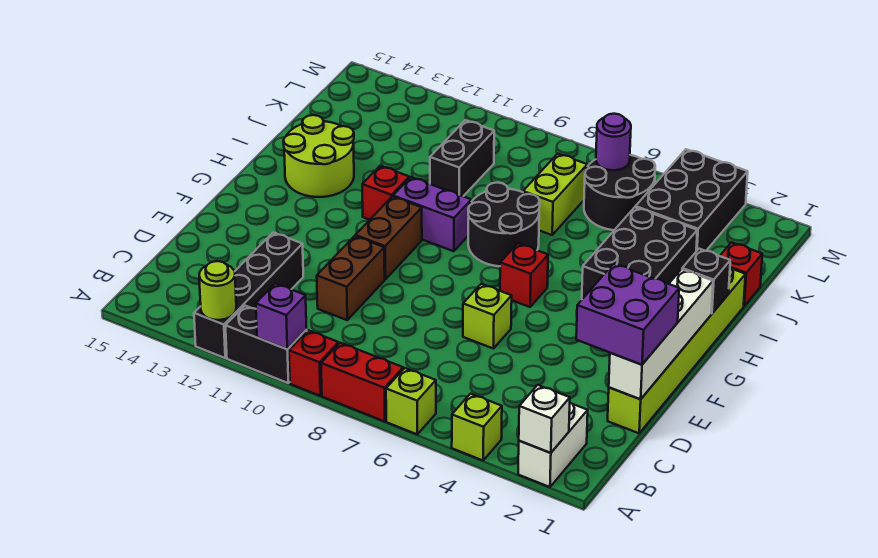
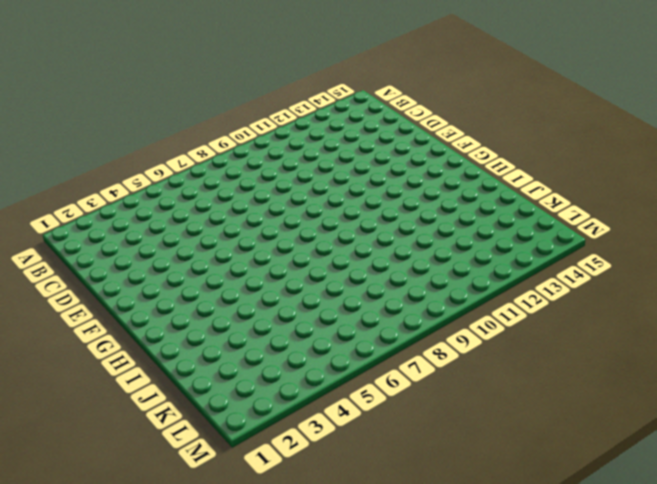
none -> white 1x2 brick [518,403,588,487]
none -> lime 1x1 brick [452,394,502,460]
none -> lime 1x1 brick [386,368,436,434]

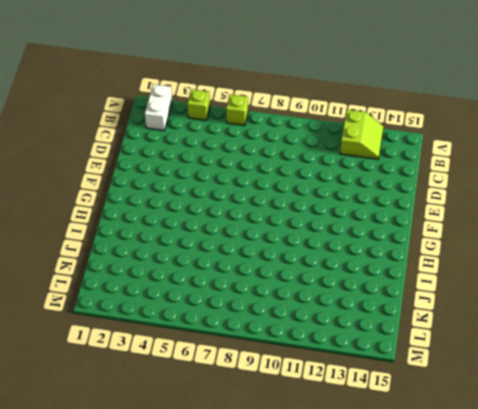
lime 2x2 slope [340,110,384,159] -> black 1x4 brick [194,232,303,358]
none -> red 1x2 brick [321,343,403,422]
none -> red 1x1 brick [289,330,339,396]
none -> black 1x2 brick [225,306,307,383]

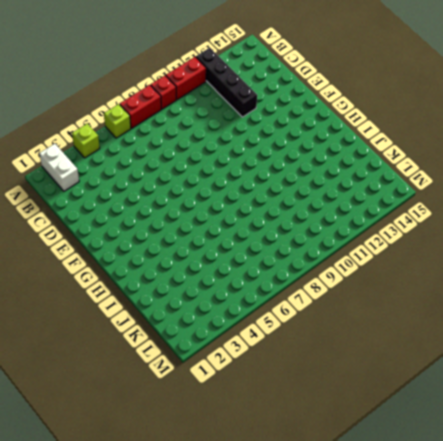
red 1x2 brick [166,57,206,100] -> black 1x2 brick [225,306,307,383]
none -> lime 1x6 brick [608,268,746,433]
none -> brown 1x2 brick [317,236,385,320]
none -> lime 1x1 brick [463,284,512,349]

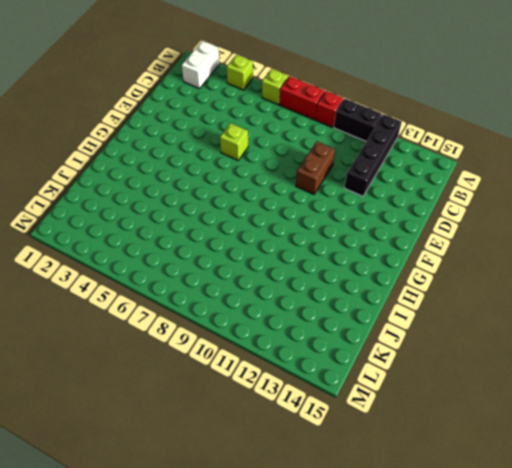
none -> lime 1x6 brick [608,268,746,433]
none -> brown 1x2 brick [355,197,422,279]
none -> red 1x1 brick [500,243,548,307]

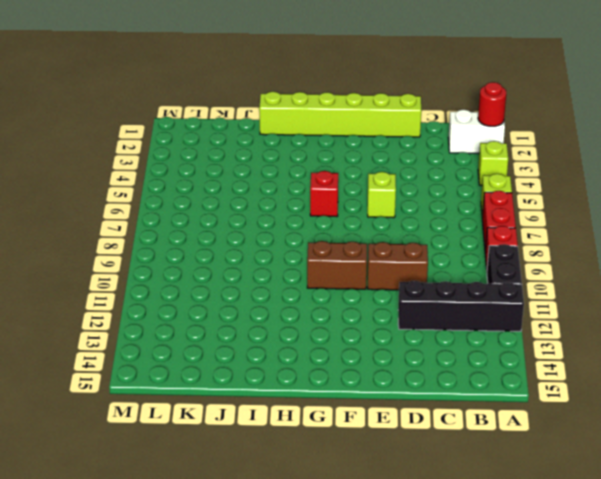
red 1x1 round brick [478,82,506,126] -> white 1x1 brick [519,385,570,453]
none -> black 2x3 brick [582,207,697,299]
none -> black 2x2 round brick [468,182,540,266]
none -> purple 1x2 brick [393,177,471,251]

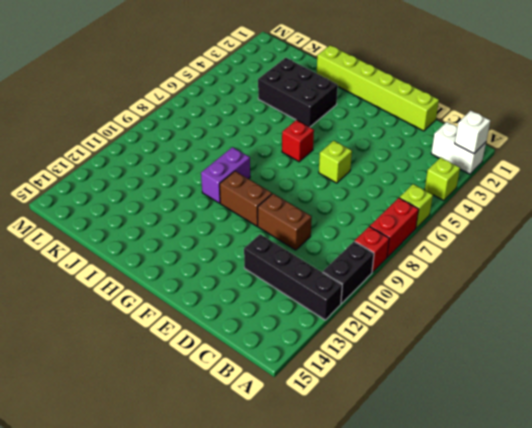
none -> black 2x2 round brick [468,182,540,266]
none -> red 1x1 brick [362,166,409,220]
none -> lime 2x2 round brick [283,115,354,197]

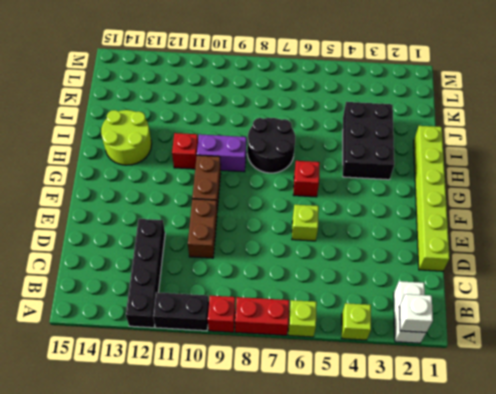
none -> red 1x1 brick [720,242,762,306]
none -> lime 1x2 brick [523,154,587,235]
none -> black 1x2 brick [430,120,494,196]

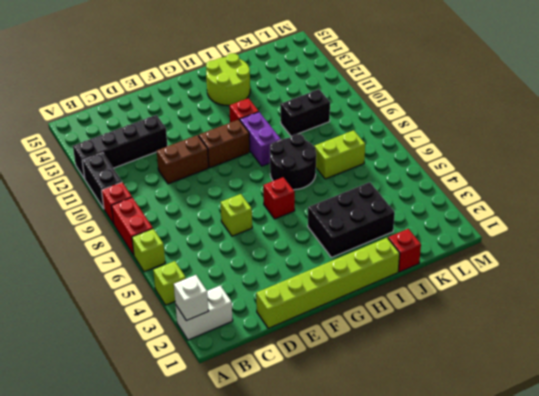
none -> black 2x3 brick [636,149,748,251]
none -> black 2x2 round brick [584,155,655,230]
none -> purple 1x1 brick [256,283,306,349]

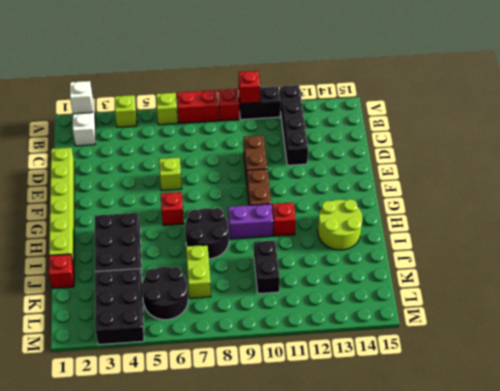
red 1x1 brick [239,71,260,104] -> purple 1x1 brick [256,283,306,349]
none -> lime 1x1 round brick [199,261,236,320]
none -> white 1x4 brick [609,269,713,399]
none -> black 1x1 brick [682,249,730,314]

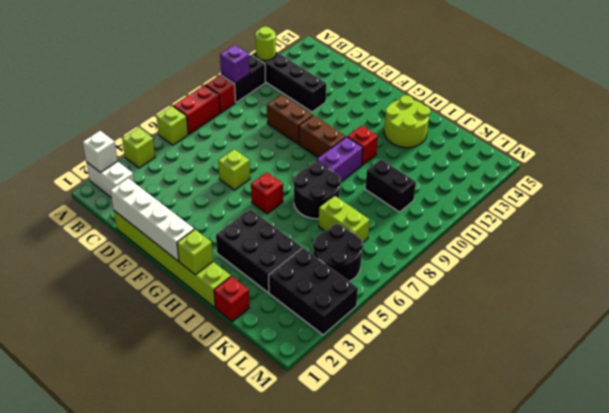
lime 1x1 brick [177,229,213,275] -> black 1x1 brick [682,249,730,314]
none -> purple 1x1 round brick [596,114,631,170]
none -> purple 2x2 brick [576,264,679,365]

